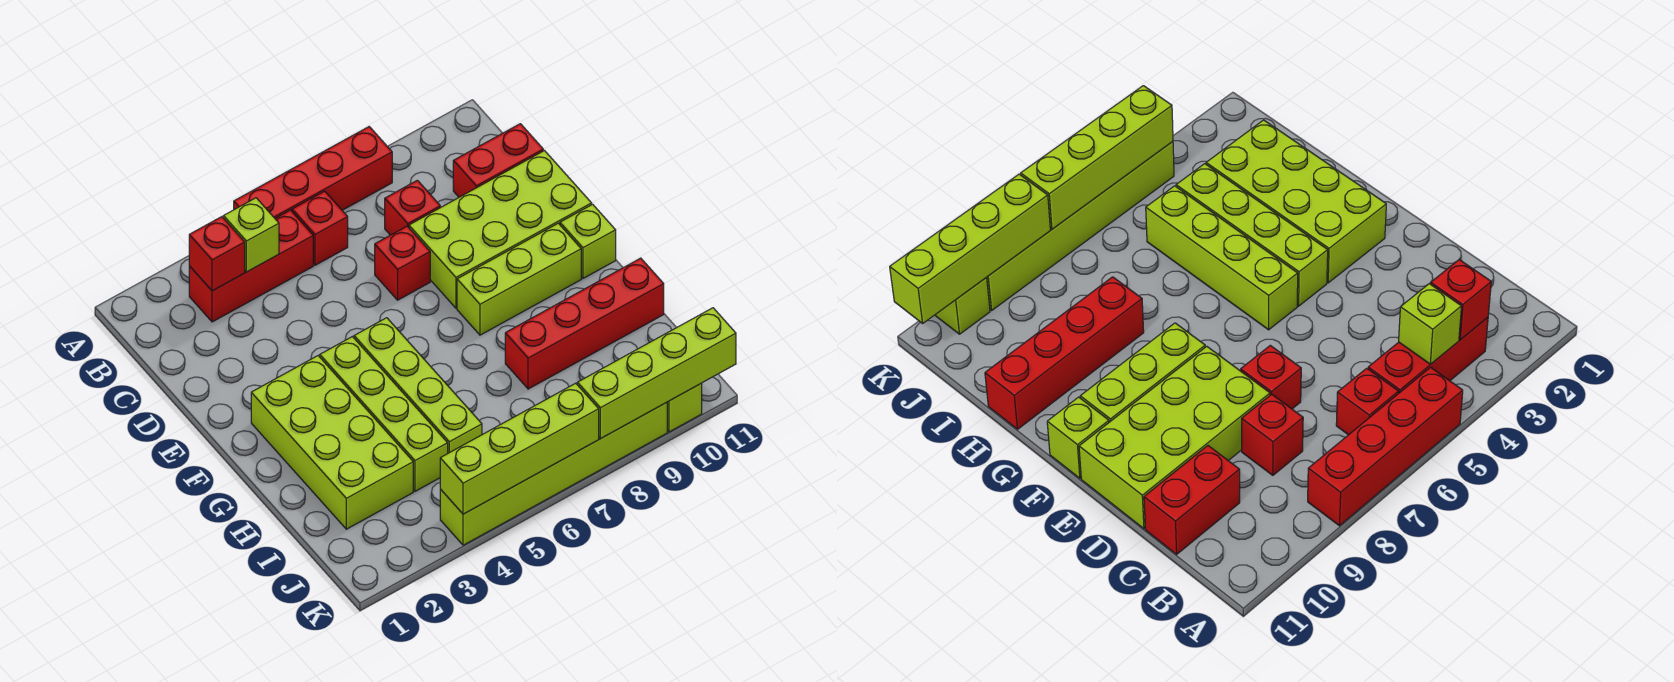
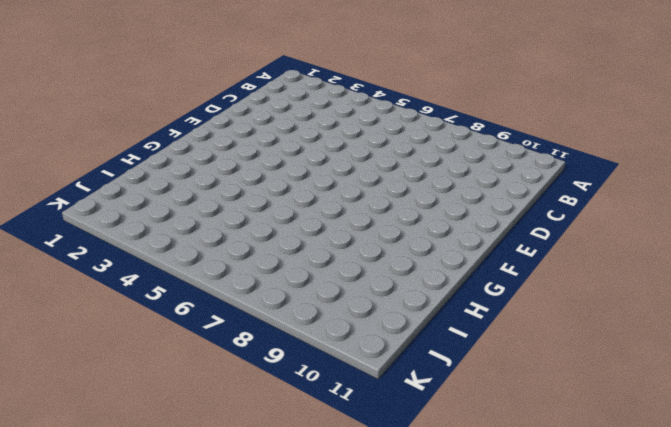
none -> red 1x4 brick [234,127,392,218]
none -> red 1x3 brick [189,210,313,322]
none -> red 1x1 brick [292,191,348,265]

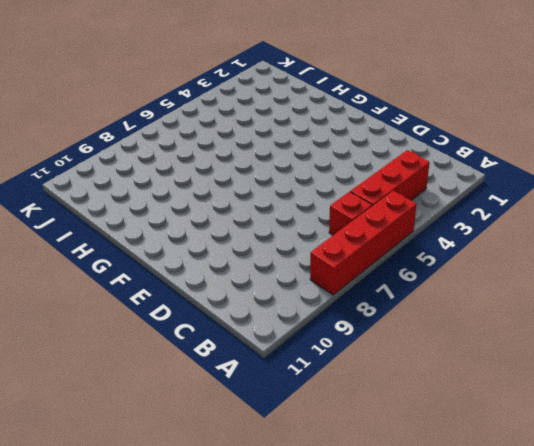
none -> red 1x1 brick [385,180,440,235]
none -> red 1x2 brick [453,124,543,197]
none -> red 1x1 brick [375,226,430,300]

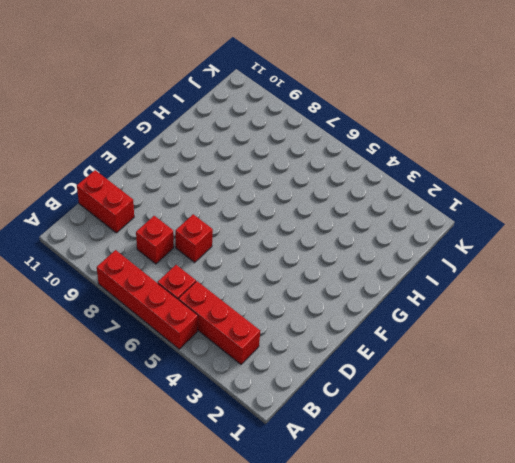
none -> lime 2x4 brick [409,151,592,308]
none -> lime 2x4 brick [251,356,413,529]
none -> lime 1x4 brick [320,337,448,491]

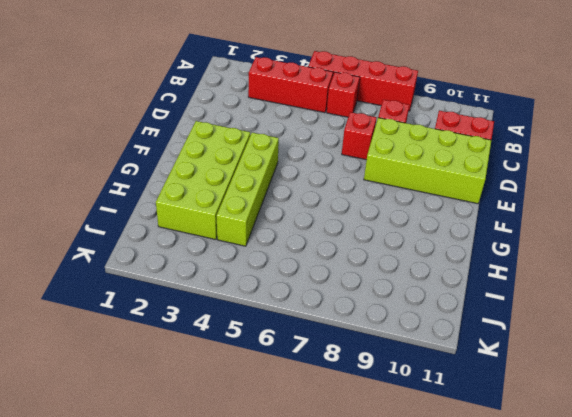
none -> lime 1x4 brick [354,318,482,453]
none -> lime 1x3 brick [457,223,581,335]
none -> lime 1x1 brick [560,204,616,278]

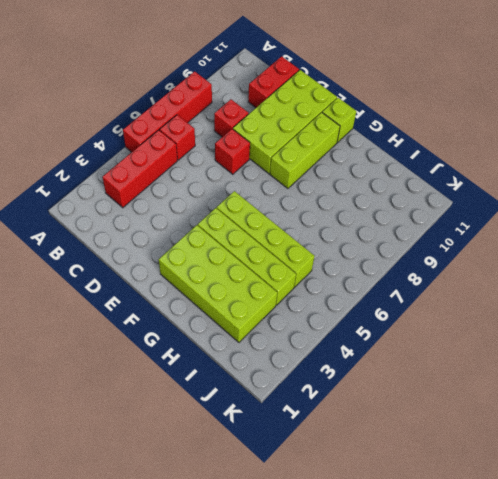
none -> red 1x4 brick [505,258,664,389]
none -> lime 1x6 brick [440,402,667,545]
none -> lime 1x1 brick [667,383,702,432]

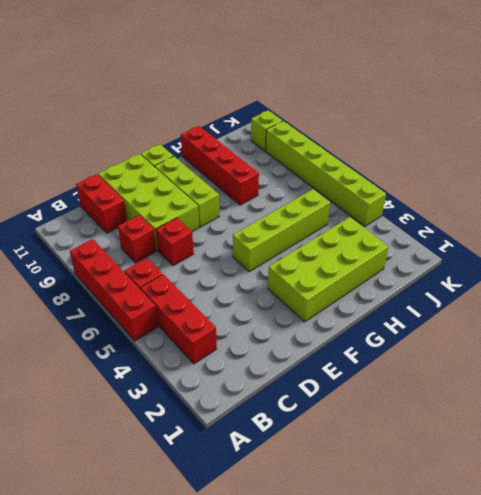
none -> lime 1x4 brick [320,337,448,491]
none -> red 1x1 brick [189,217,245,291]
none -> lime 1x1 brick [223,198,279,272]

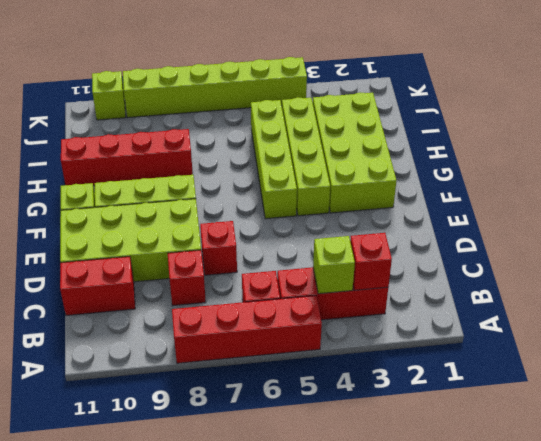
none -> lime 1x4 brick [440,383,599,514]
none -> lime 1x4 brick [577,308,736,438]

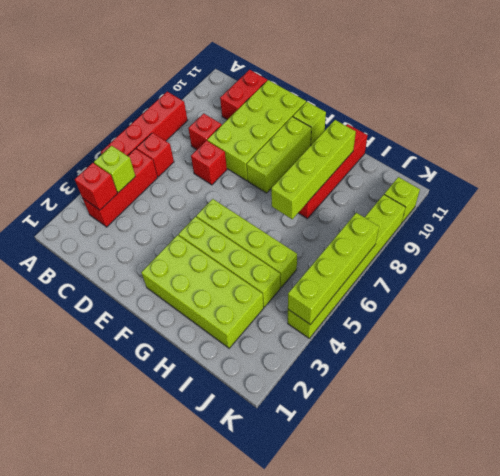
lime 1x4 brick [271,120,356,219] -> lime 1x4 brick moved to [577,308,736,438]

